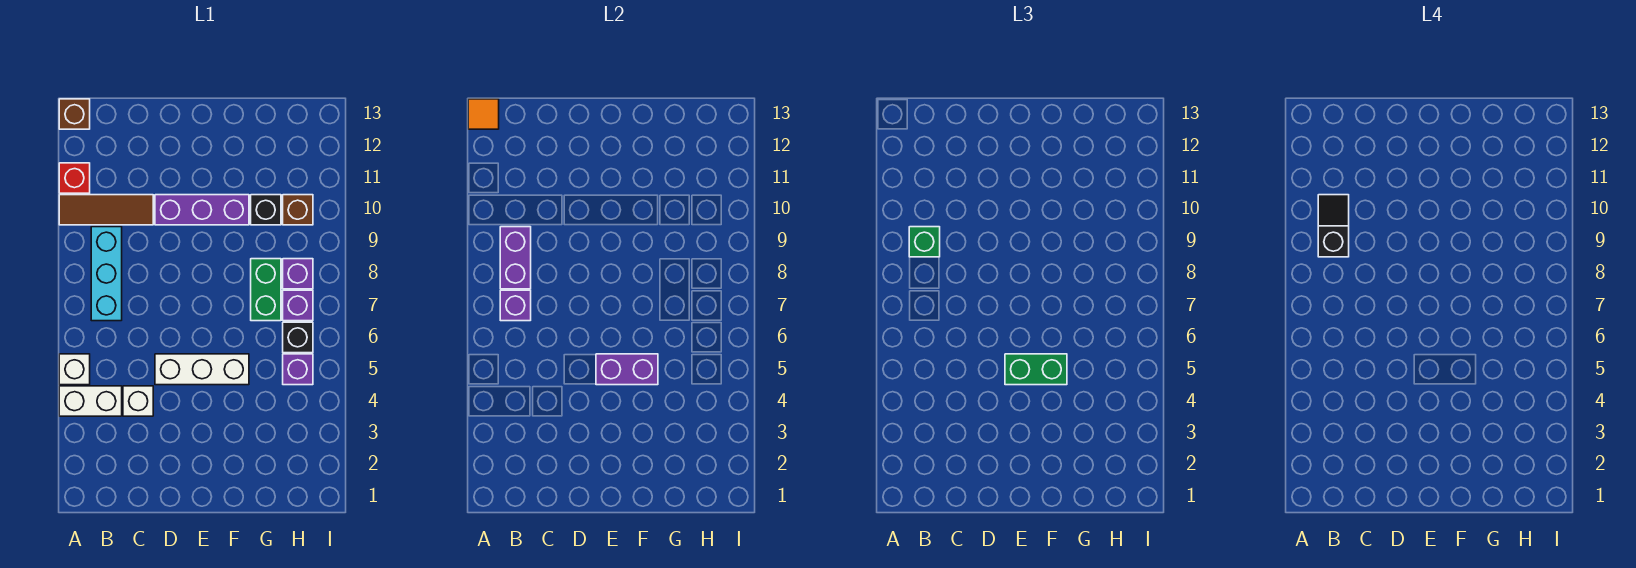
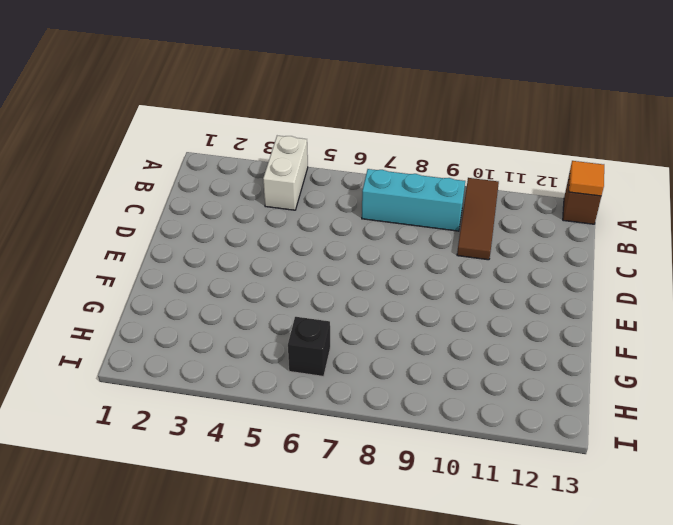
none -> white 1x1 brick [59,354,90,385]
none -> red 1x1 brick [59,163,90,193]
none -> white 1x1 brick [123,386,153,416]

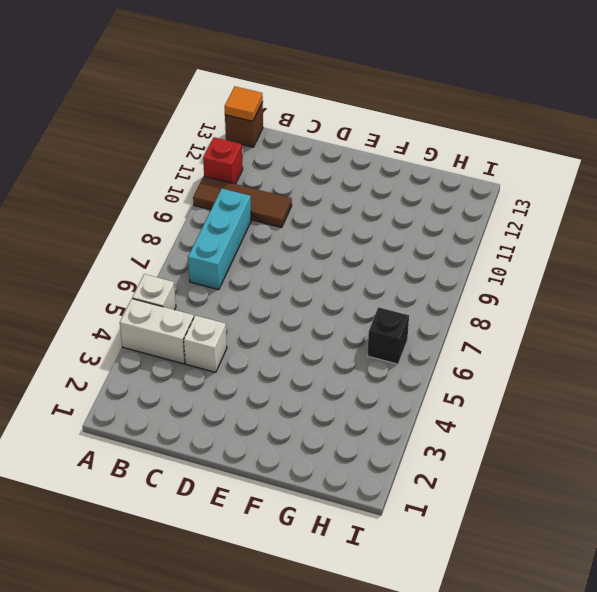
none -> white 1x3 brick [155,354,249,385]
none -> purple 1x3 brick [155,195,249,225]
none -> green 1x2 brick [251,259,281,321]

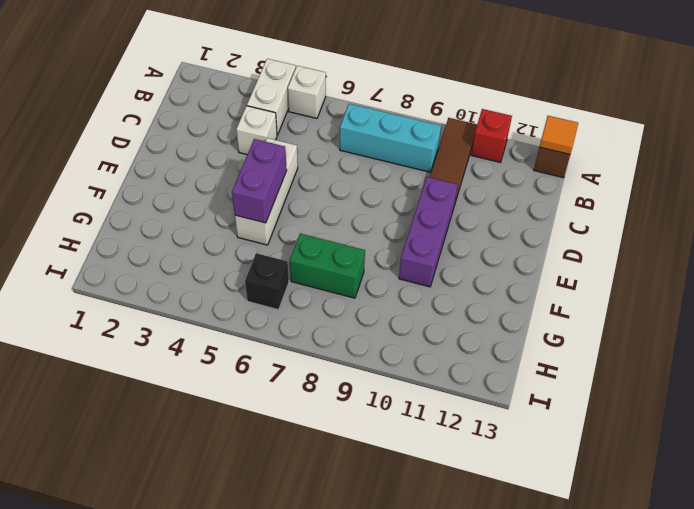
none -> black 1x1 brick [251,195,281,225]
none -> purple 1x1 brick [283,354,313,385]
none -> purple 1x1 brick [283,290,313,321]

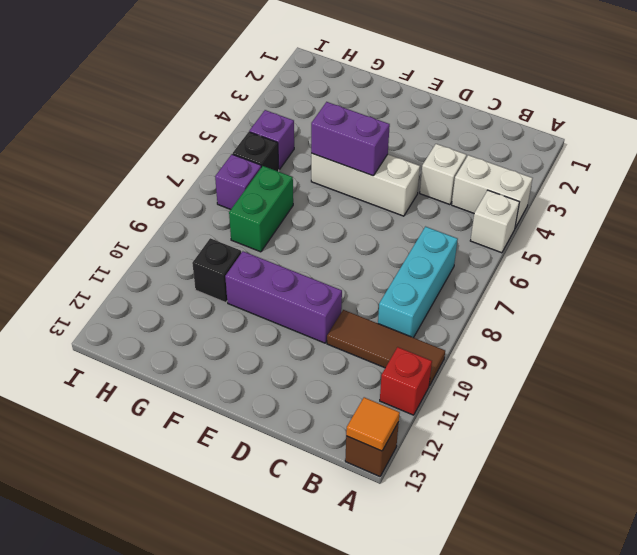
none -> purple 1x1 brick [283,259,313,289]
none -> brown 1x1 brick [283,195,313,225]
none -> purple 1x1 brick [500,290,531,321]

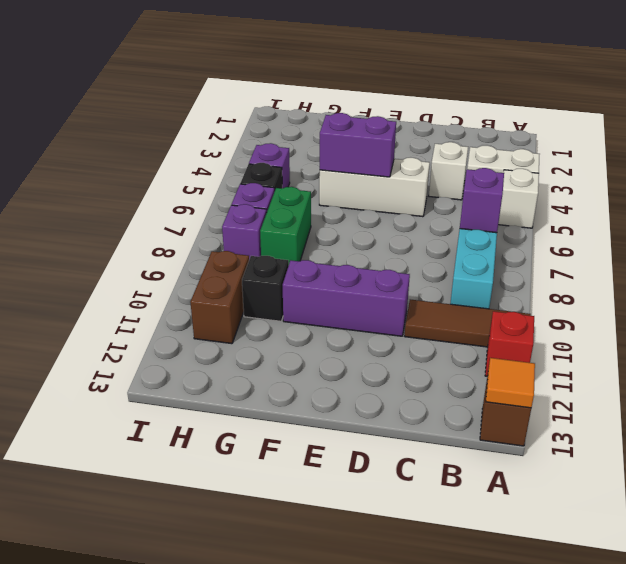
brown 1x2 brick [190,251,249,344] -> brown 1x1 brick [283,195,313,225]
none -> purple 1x2 brick [500,227,531,289]
none -> green 1x1 brick [909,227,940,257]
none -> green 1x2 brick [1005,354,1067,385]

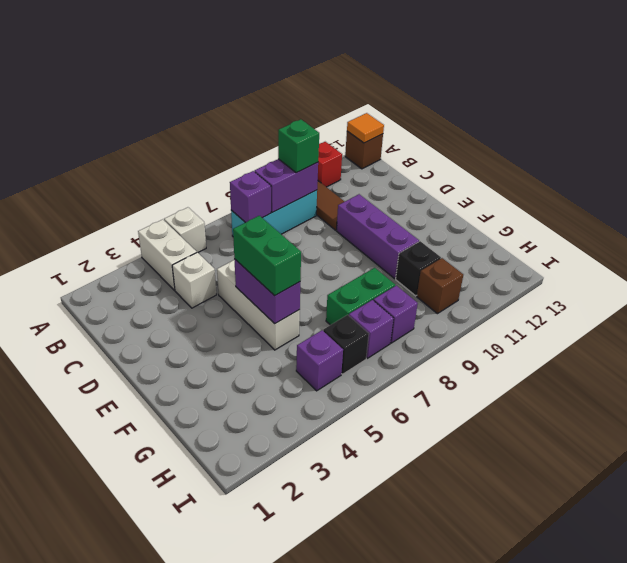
none -> black 1x2 slope [1318,195,1349,257]

